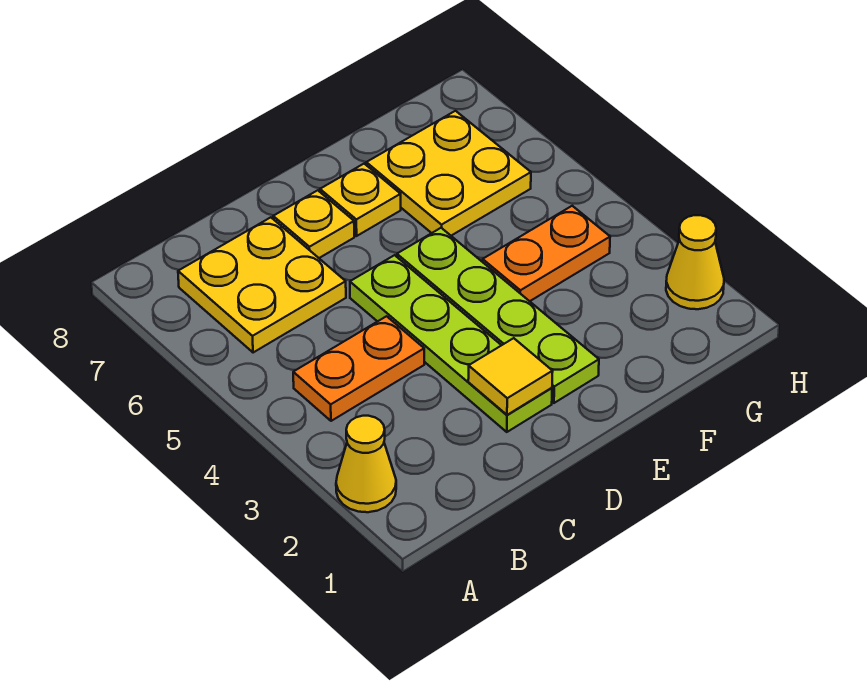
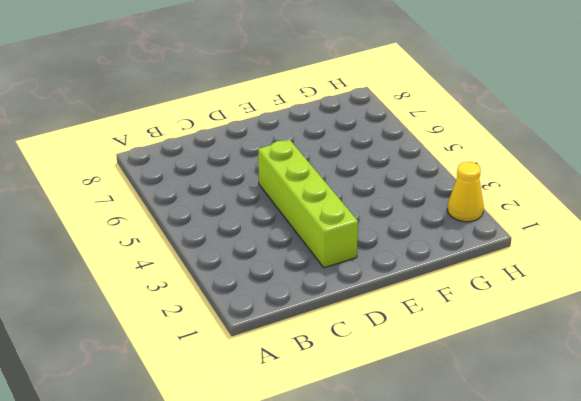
lime 1x4 brick [258,140,358,268] -> lime 1x4 plate [350,255,552,432]
none -> yellow 1x1 cone [336,416,396,512]
none -> orange 1x2 plate [293,316,424,421]

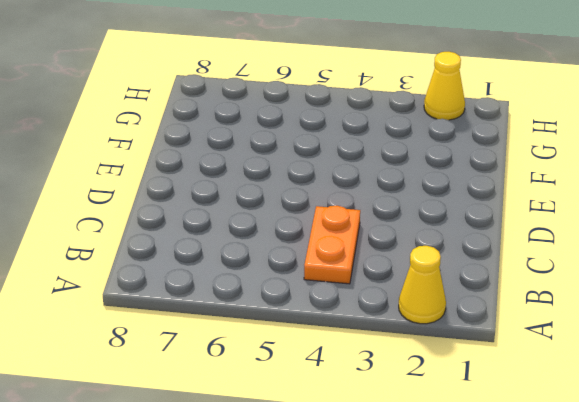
none -> yellow 2x2 plate [178,217,346,353]
none -> lime 1x4 plate [350,255,552,432]

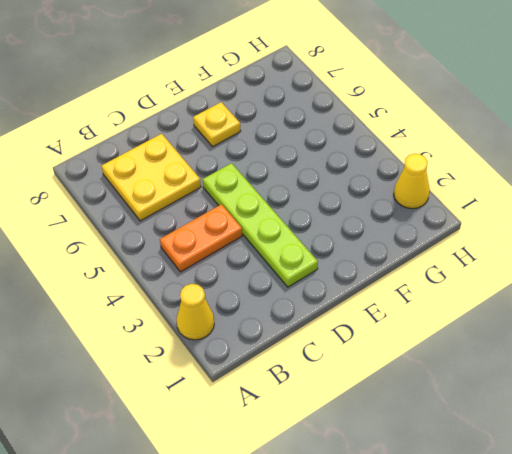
none -> yellow 1x1 plate [273,190,354,258]
none -> lime 1x4 plate [397,228,599,403]

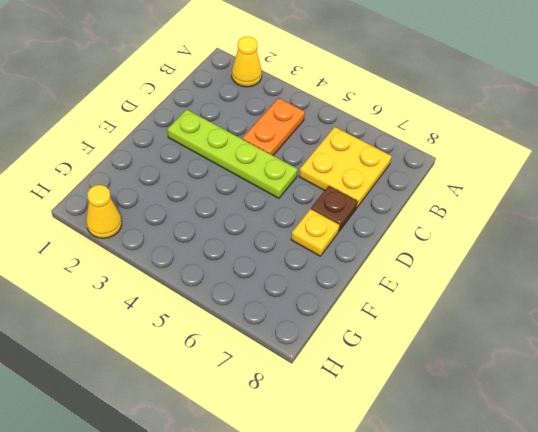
brown 1x1 plate [311,186,358,231] -> yellow 1x1 plate [273,190,354,258]
none -> lime 1x4 plate [397,228,599,403]
none -> orange 1x2 plate [483,206,610,301]

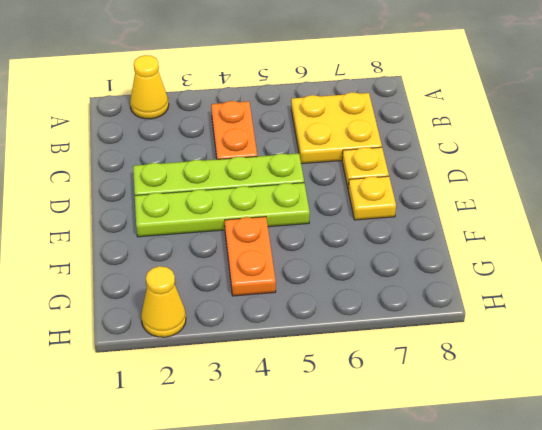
none -> yellow 2x2 plate [366,111,531,236]
none -> yellow 1x1 tile [468,338,553,415]

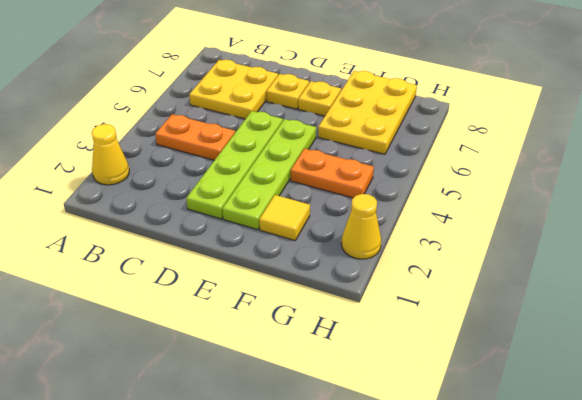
yellow 1x1 tile [259,195,310,241] -> yellow 1x1 tile moved to [468,338,553,415]
yellow 2x3 plate [318,71,417,154] -> yellow 2x2 plate [366,111,531,236]

